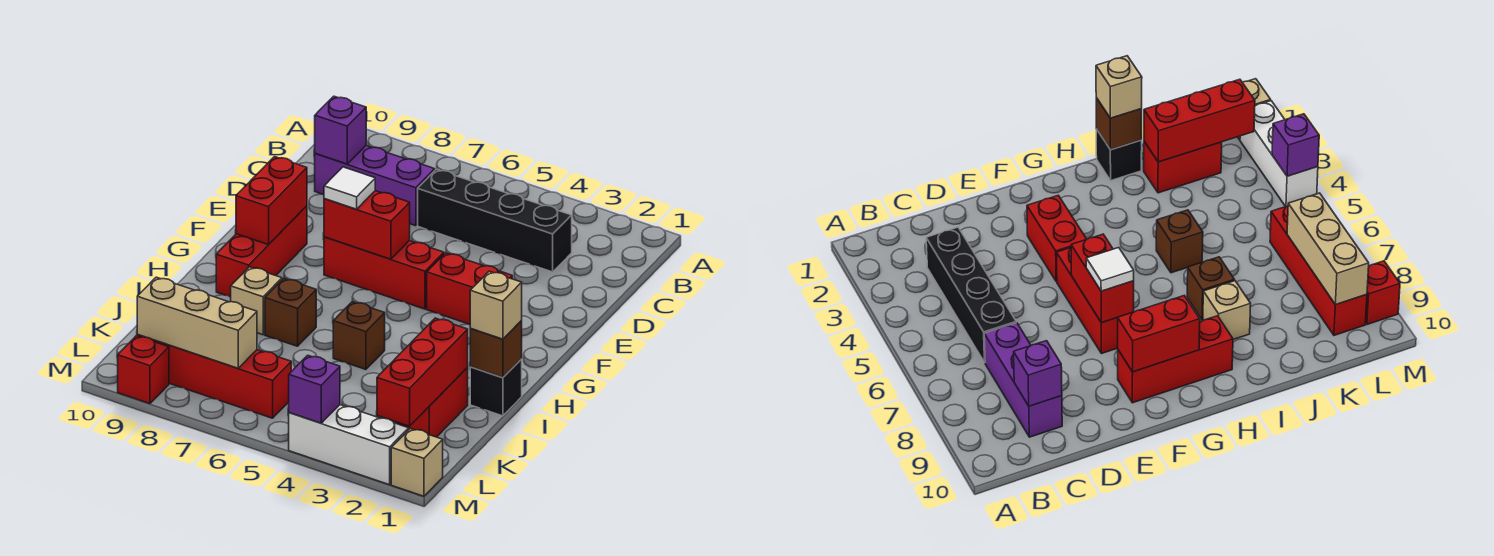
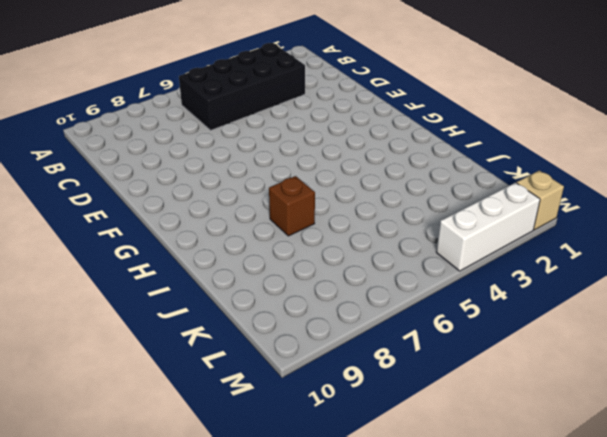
black 2x4 brick [179,43,305,130] -> black 1x4 brick [418,169,572,272]
none -> purple 1x3 brick [315,146,435,226]
none -> red 1x2 brick [427,253,512,324]
none -> red 1x3 brick [324,237,444,309]

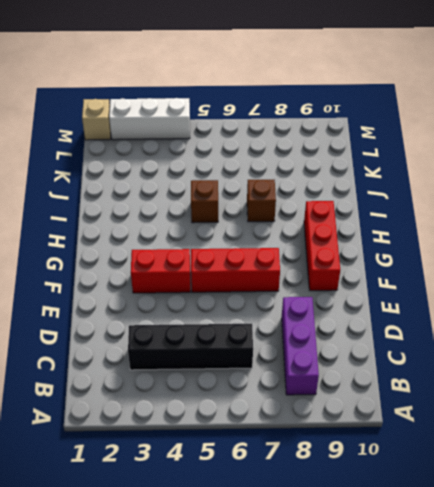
purple 1x3 brick [282,297,319,395] -> purple 1x3 brick turned to [315,146,435,226]
none -> black 1x1 brick [470,359,522,416]
none -> tan 1x1 brick [231,267,282,335]
none -> red 1x2 brick [397,368,468,437]

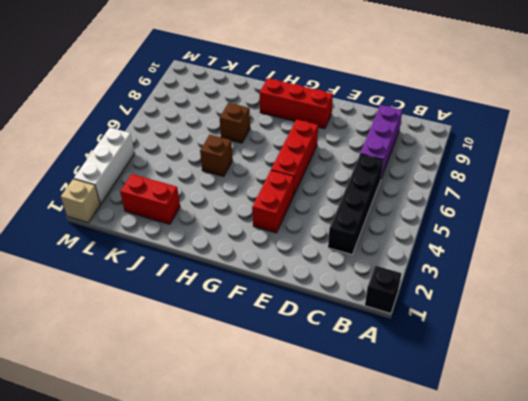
black 1x1 brick [365,266,402,313] -> black 1x1 brick moved to [470,359,522,416]
none -> tan 1x1 brick [231,267,282,335]
none -> red 1x4 brick [137,334,291,418]
none -> red 1x1 brick [118,336,169,404]

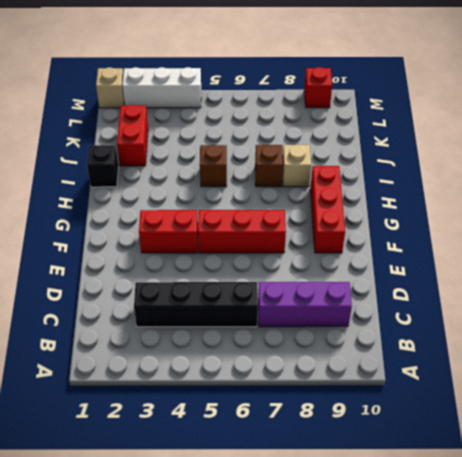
none -> red 1x4 brick [137,334,291,418]
none -> purple 1x1 brick [315,96,366,164]
none -> red 1x2 brick [324,191,410,259]

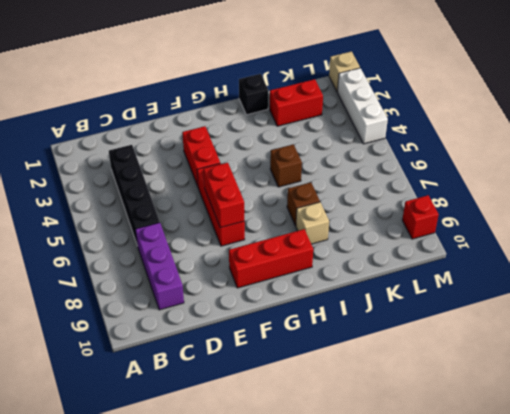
none -> red 1x4 brick [137,334,291,418]
none -> purple 1x1 brick [315,96,366,164]
none -> red 1x2 brick [236,157,307,245]

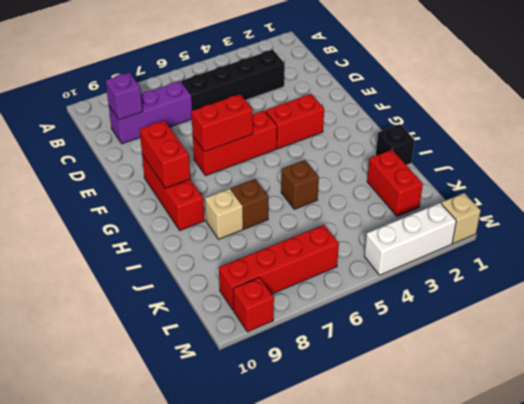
none -> brown 1x1 brick [470,321,522,378]
none -> red 1x3 brick [377,318,468,426]
none -> tan 1x3 brick [137,277,257,368]

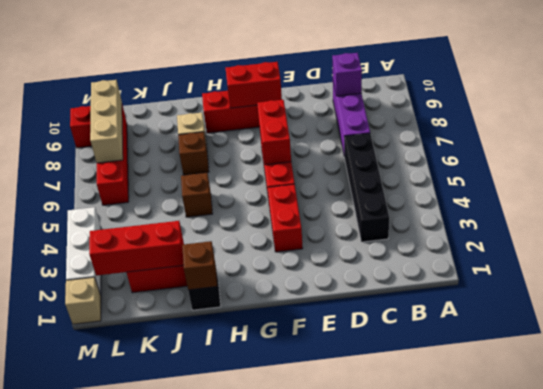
none -> purple 1x1 brick [289,355,340,423]
none -> white 1x1 tile [324,167,375,209]
none -> tan 1x1 brick [470,271,522,339]

